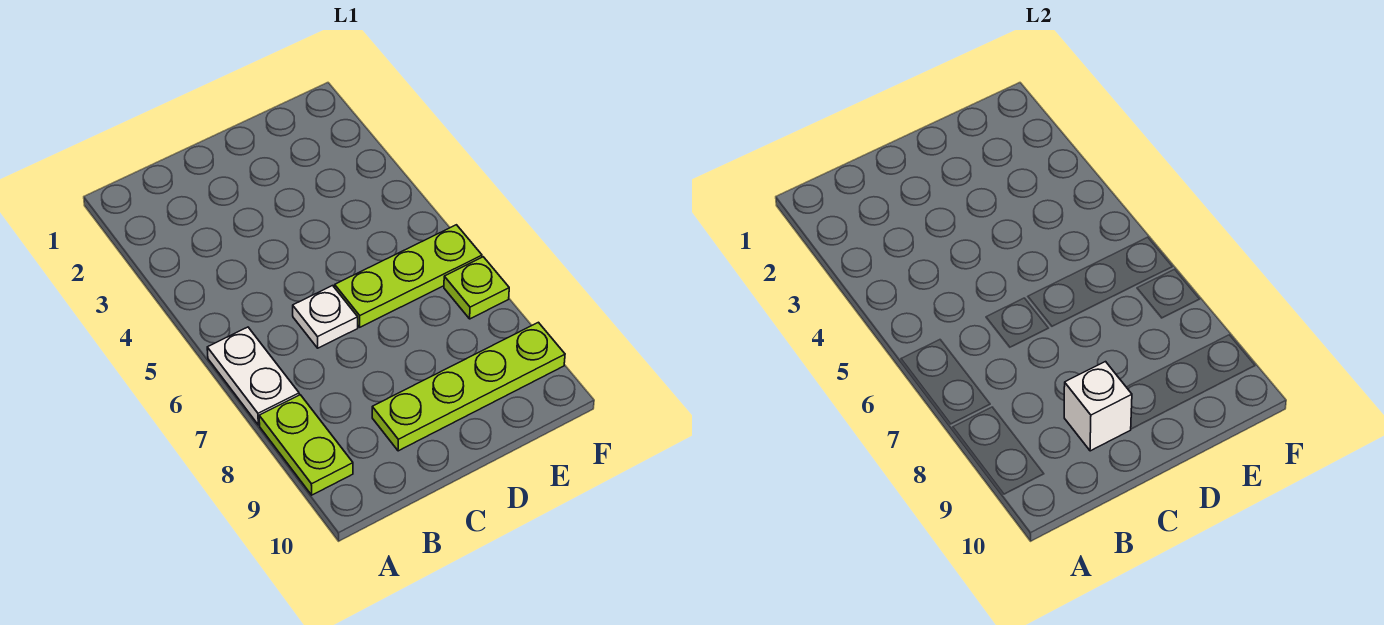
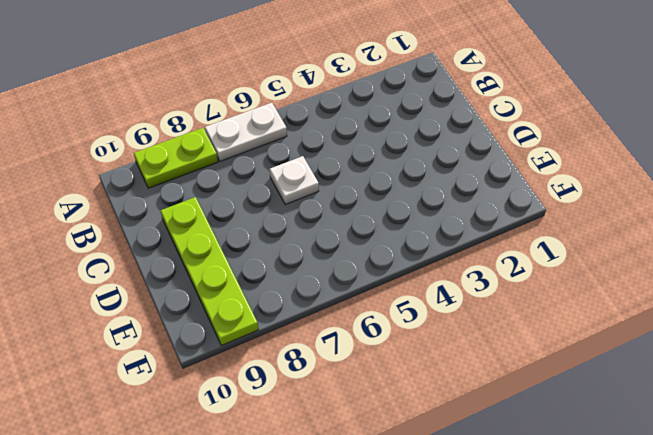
none -> lime 1x3 plate [335,225,482,327]
none -> lime 1x1 plate [444,257,509,319]

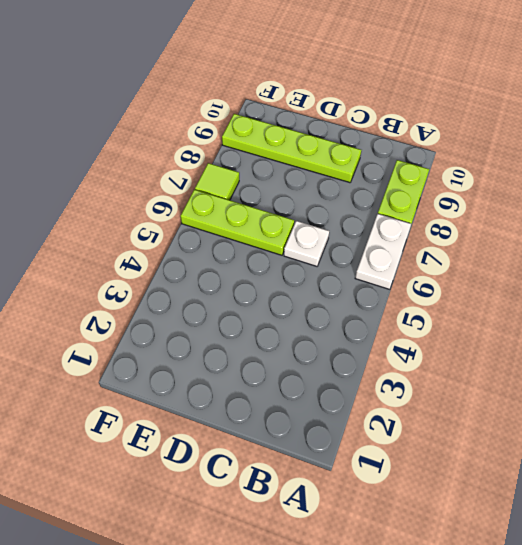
lime 1x1 tile [195,163,239,200] -> lime 1x1 plate [444,257,509,319]
none -> white 1x1 brick [1064,362,1132,451]

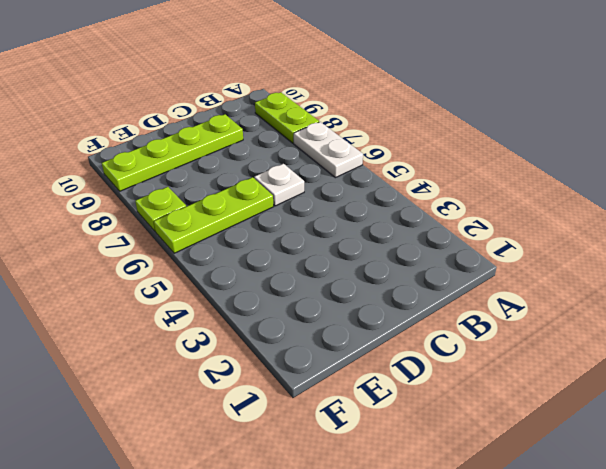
none -> white 1x1 brick [1064,362,1132,451]

